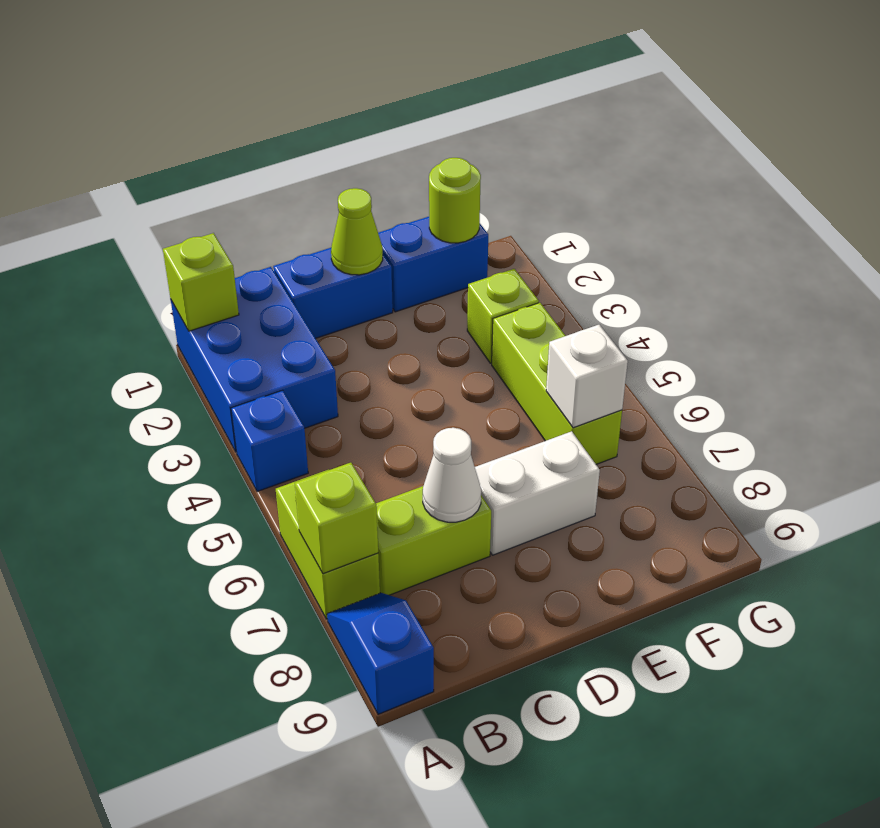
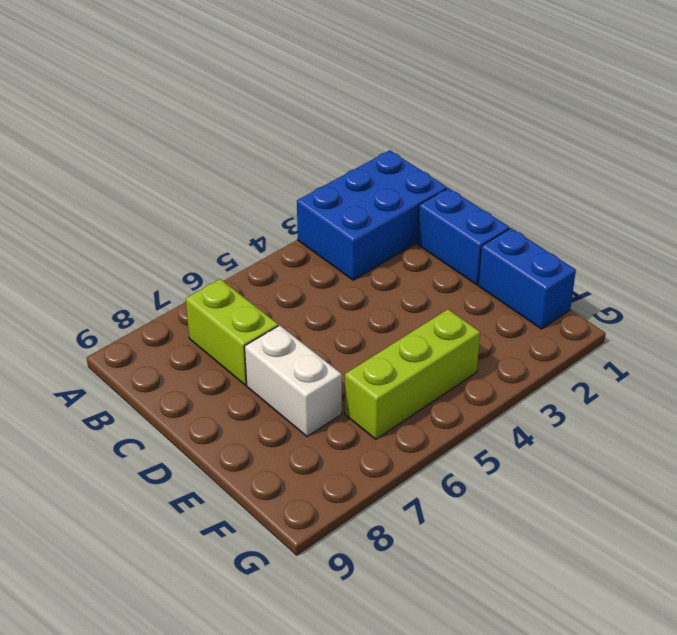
none -> blue 1x1 brick [231,390,308,492]
none -> lime 1x2 brick [276,470,380,619]
none -> blue 1x2 slope [327,593,434,714]

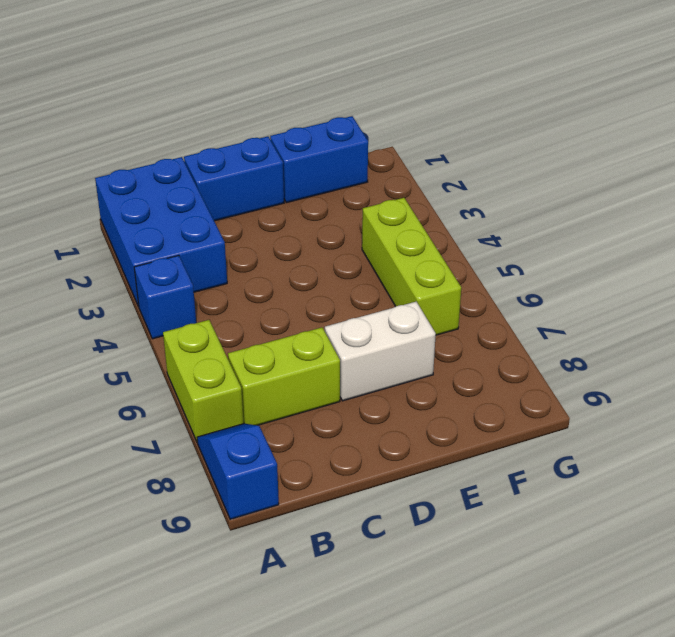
none -> lime 1x1 brick [467,269,539,363]
none -> lime 1x1 brick [163,233,239,331]
none -> lime 1x1 brick [295,463,378,574]

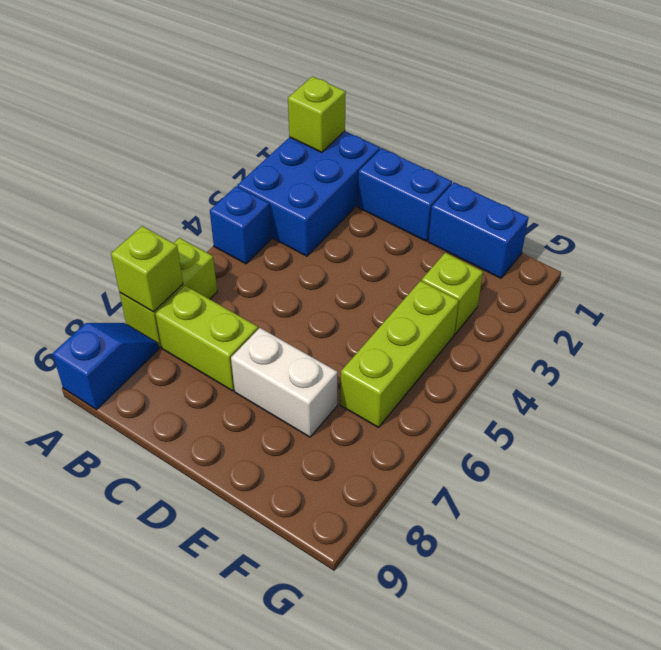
none -> white 1x1 cone [423,428,481,522]
none -> lime 1x1 cone [331,188,383,275]
none -> lime 1x1 round brick [429,158,481,243]

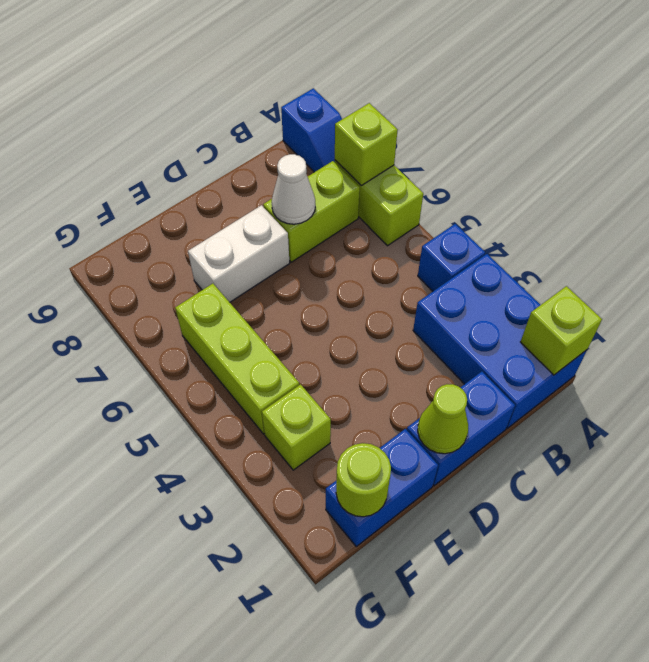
none -> white 1x1 brick [546,325,628,428]

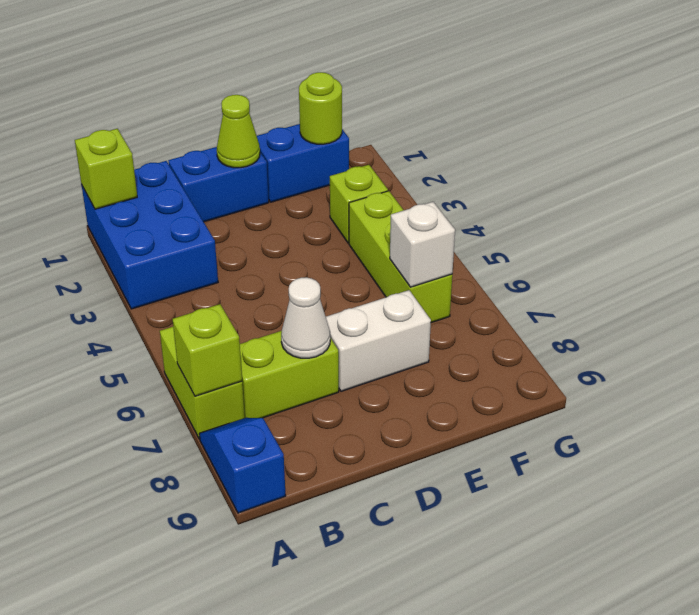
none -> blue 1x1 brick [231,390,308,492]

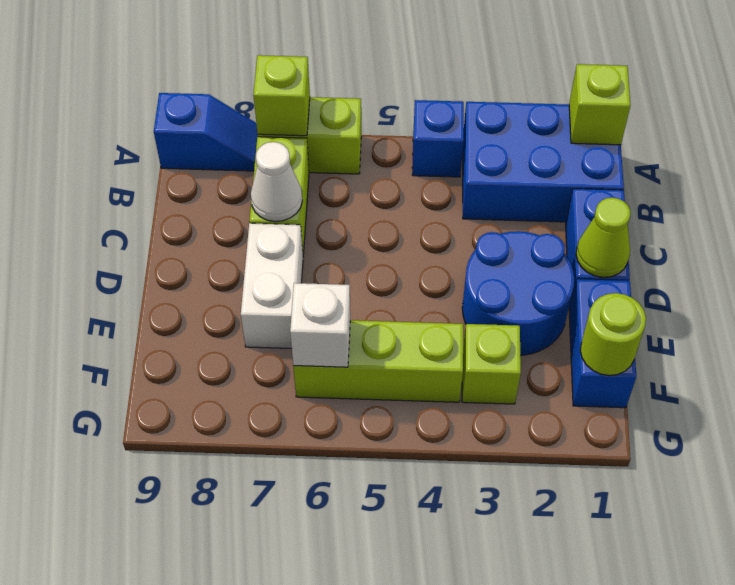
blue 2x2 round brick [462,231,574,355] -> none

